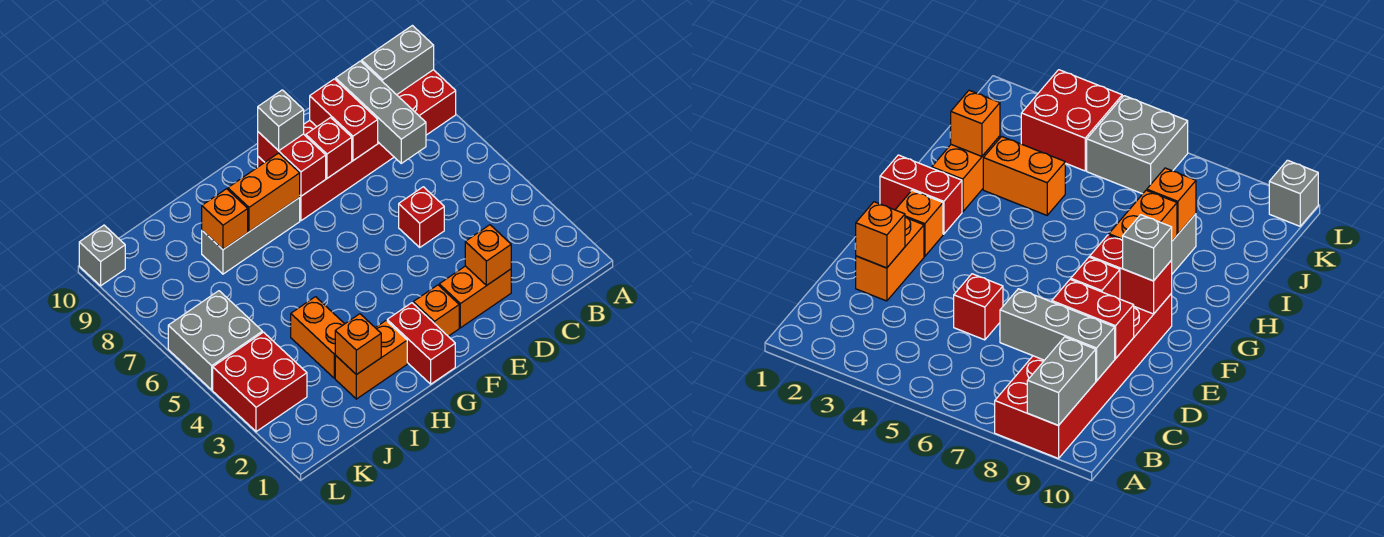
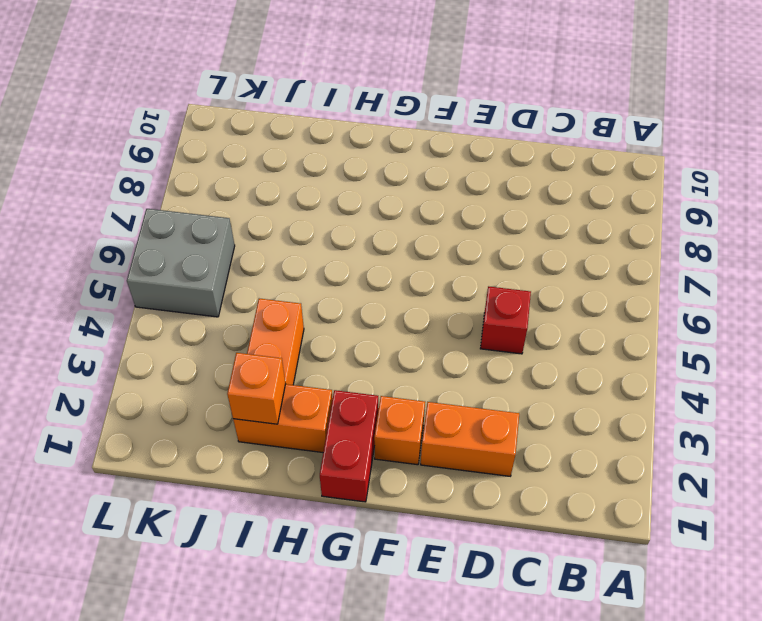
none -> red 2x6 brick [258,70,456,221]
none -> grey 1x3 brick [202,198,300,274]
none -> red 2x2 brick [213,332,307,432]

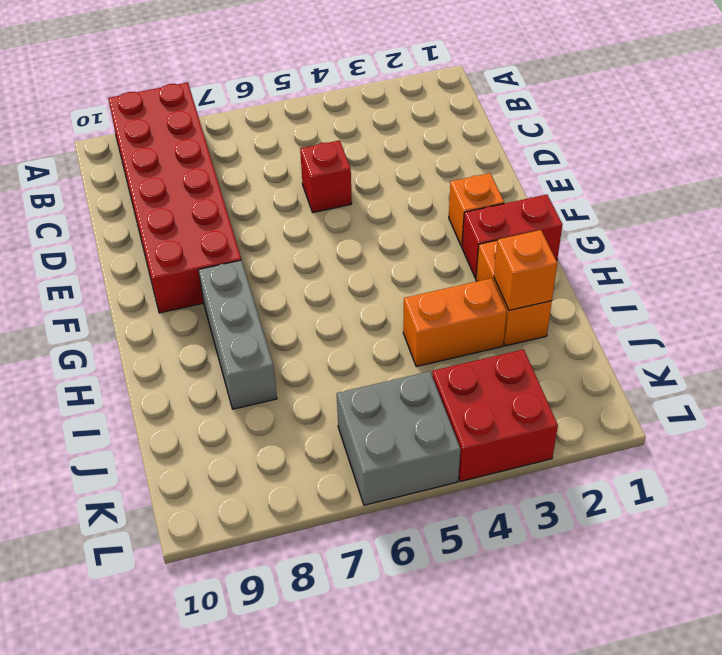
none -> orange 1x2 brick [439,266,511,328]
none -> grey 1x1 brick [79,225,125,286]
none -> grey 1x2 brick [362,26,434,95]

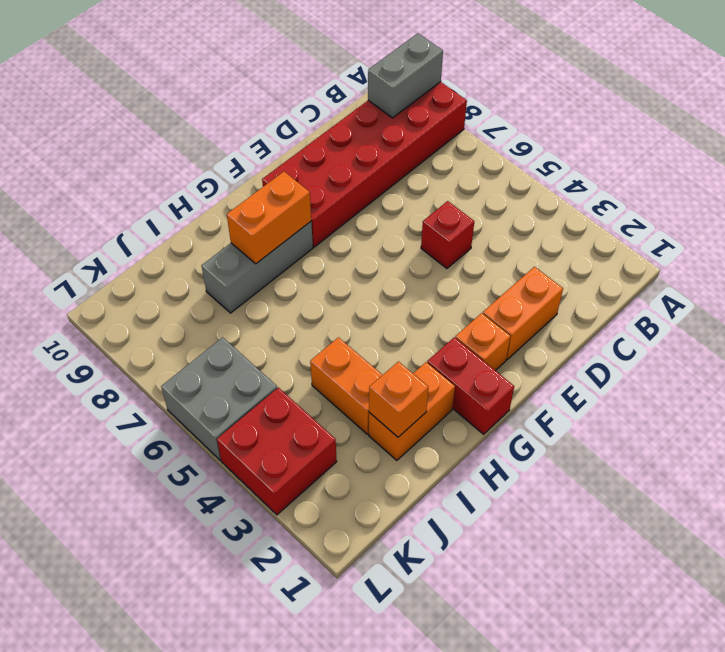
none -> grey 1x1 brick [79,225,125,286]
none -> grey 1x3 brick [336,61,426,163]
none -> orange 1x1 brick [465,225,511,285]

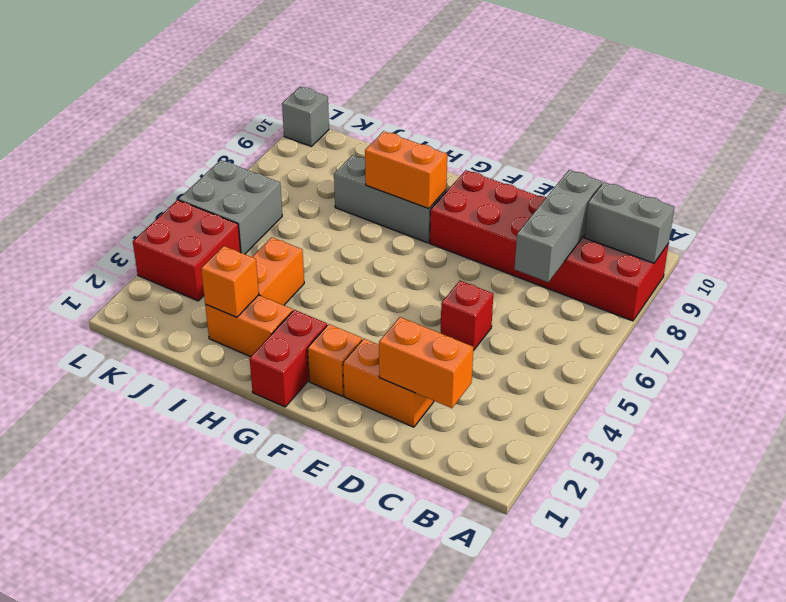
orange 1x2 brick [379,317,473,408] -> orange 1x1 brick [465,225,511,285]
none -> red 1x2 brick [310,79,378,161]
none -> red 1x1 brick [306,118,352,178]
none -> red 1x2 brick [258,132,326,196]

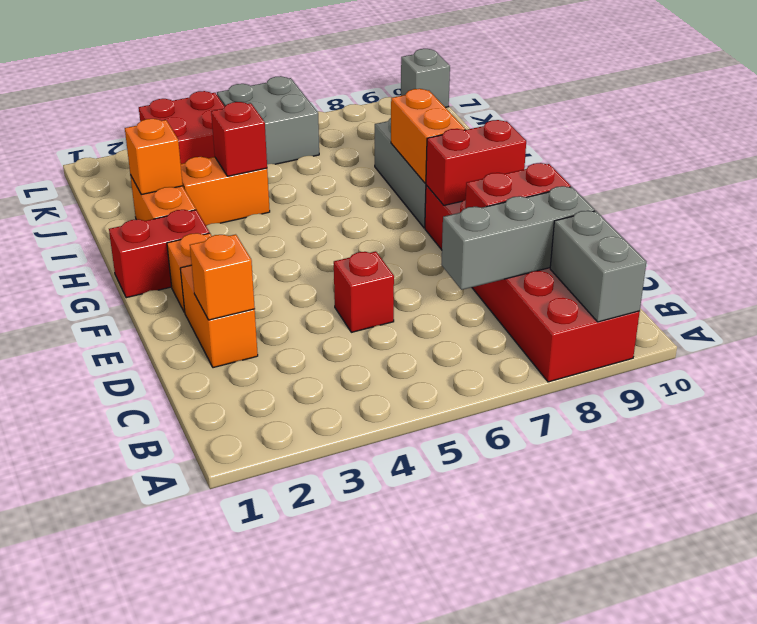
red 1x1 brick [211,102,267,176] -> red 1x1 brick moved to [306,118,352,178]
none -> orange 1x1 brick [202,189,248,249]
none -> grey 1x1 brick [258,90,304,151]

